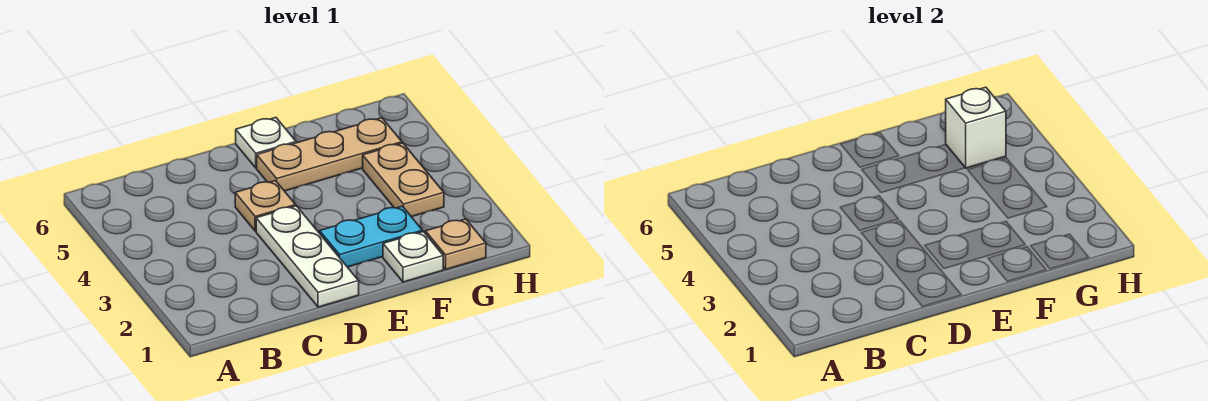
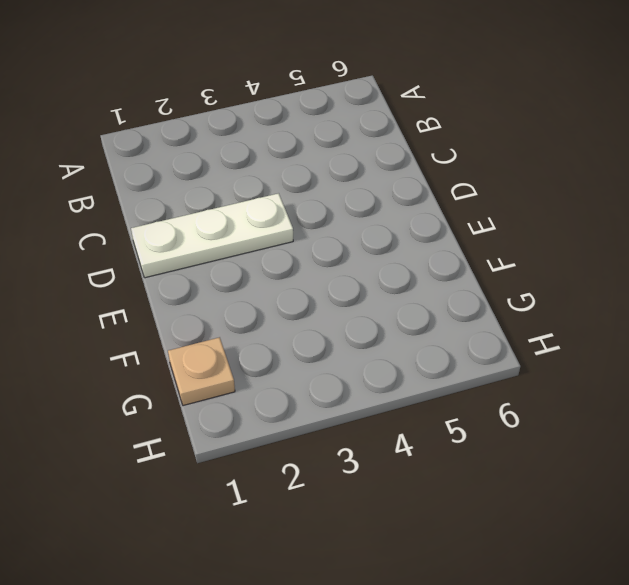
none -> tan 1x1 plate [235,181,296,231]
none -> cyan 1x2 plate [320,206,422,267]

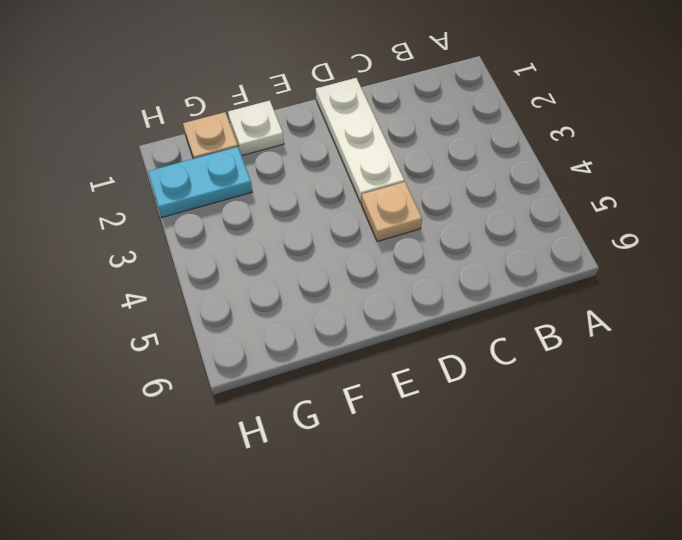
cyan 1x2 plate [148,147,252,217] -> cyan 1x2 plate moved to [320,206,422,267]
none -> tan 1x3 plate [257,118,402,191]
none -> white 1x1 plate [236,118,296,168]

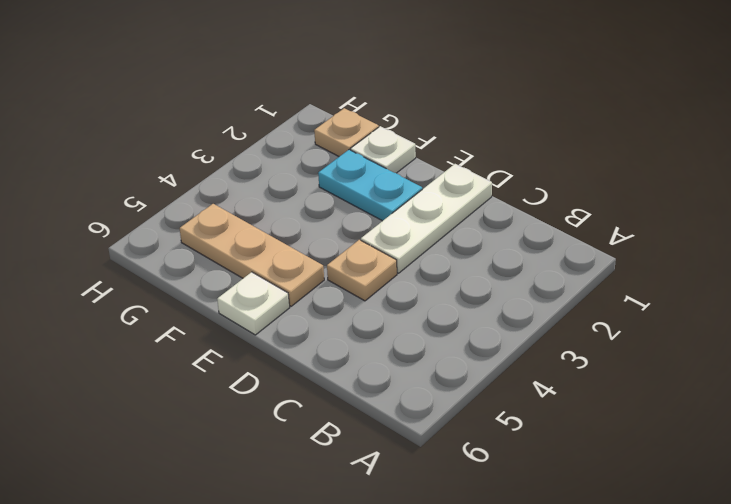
none -> tan 1x2 plate [363,143,444,217]
none -> white 1x1 brick [946,87,1006,168]

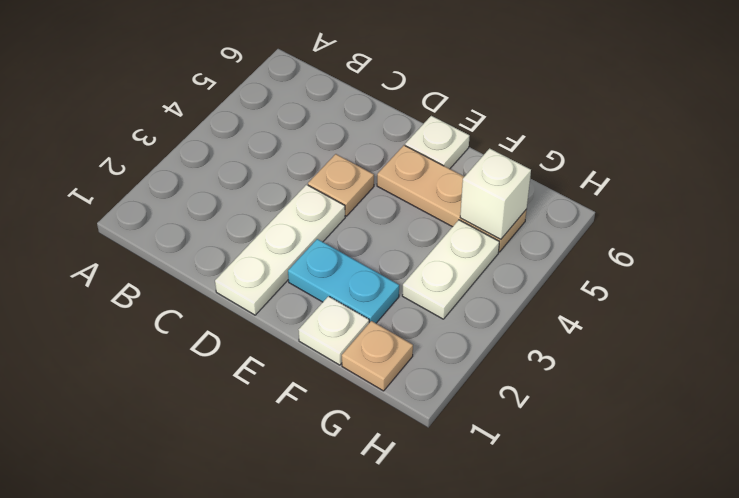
white 1x2 plate [402,220,499,319] -> tan 1x2 plate [363,143,444,217]

